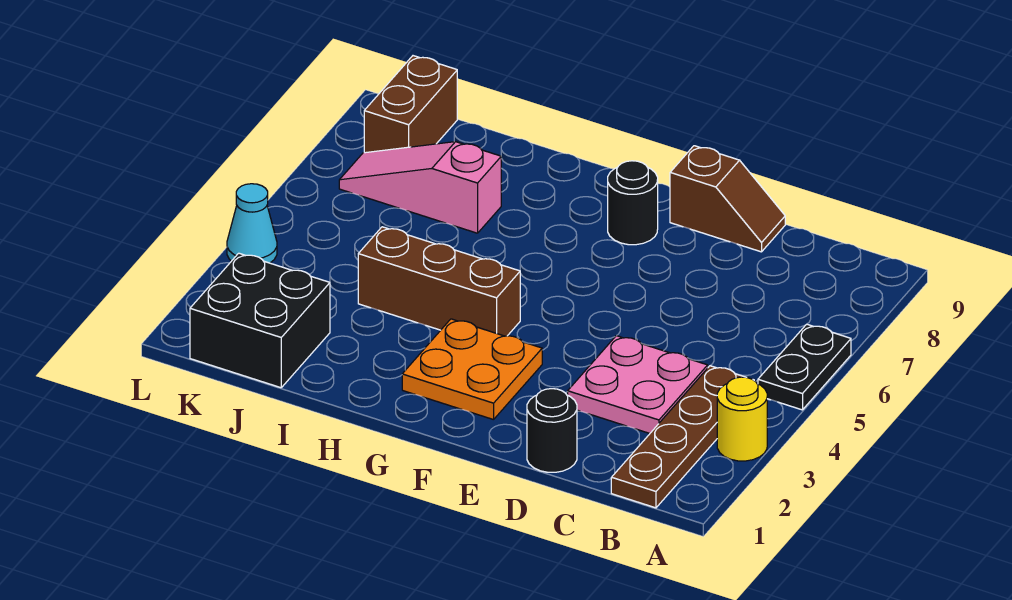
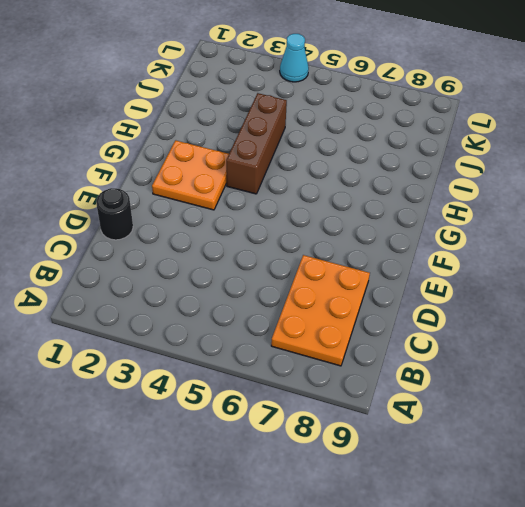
orange 2x3 plate [271,255,370,366] -> none
none -> yellow 1x1 round brick [717,377,767,461]
none -> black 1x2 plate [758,324,851,410]
none -> brown 1x4 plate [611,366,744,508]

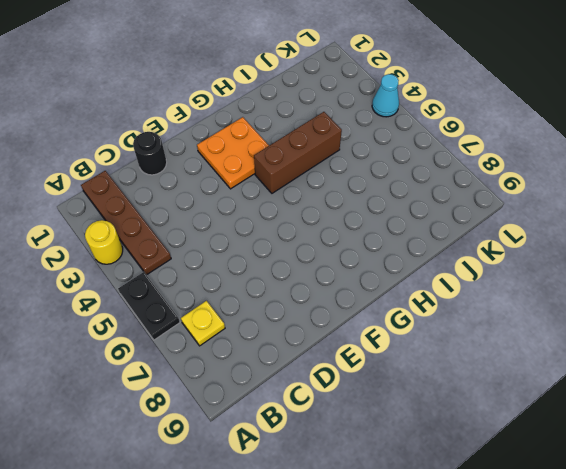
yellow 1x1 plate [181,301,225,346] -> none
none -> pink 2x2 plate [568,336,708,433]
none -> brown 1x2 slope [670,146,785,252]
none -> black 1x1 round brick [608,161,658,245]

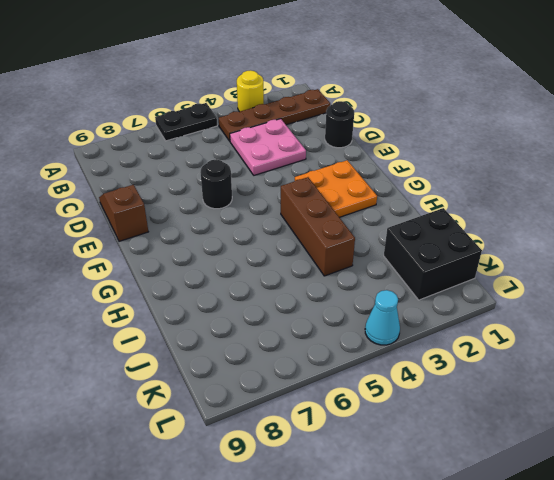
black 1x1 round brick [200,159,232,209] -> black 1x1 round brick moved to [608,161,658,245]
none -> pink 1x3 slope [339,142,501,233]
none -> brown 1x2 brick [364,56,457,153]

